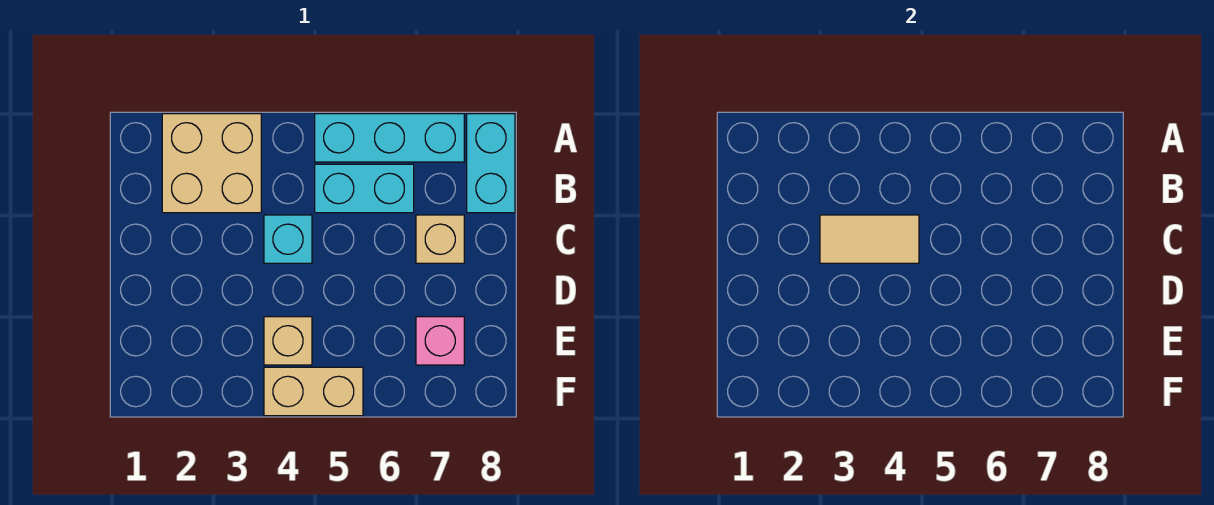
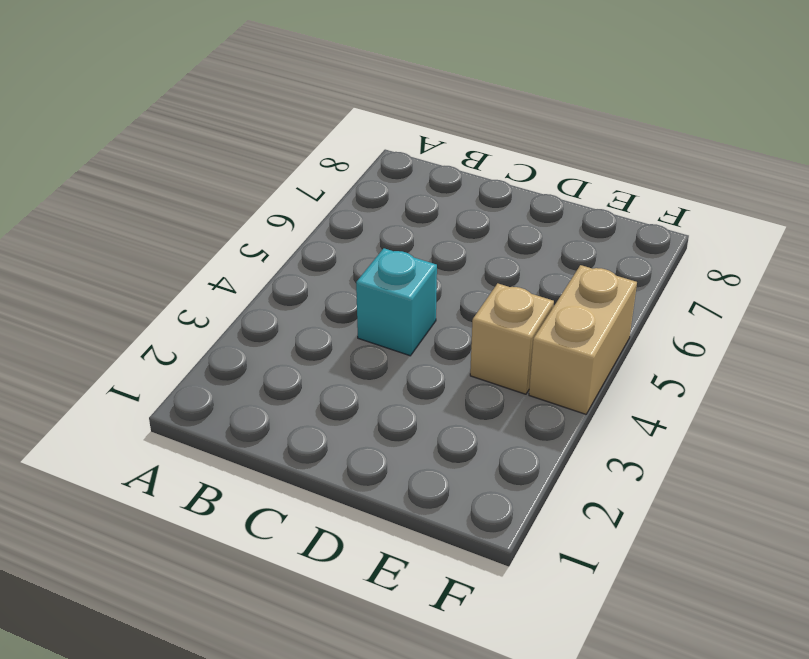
none -> tan 2x2 brick [162,114,261,213]
none -> cyan 1x3 brick [315,114,464,162]

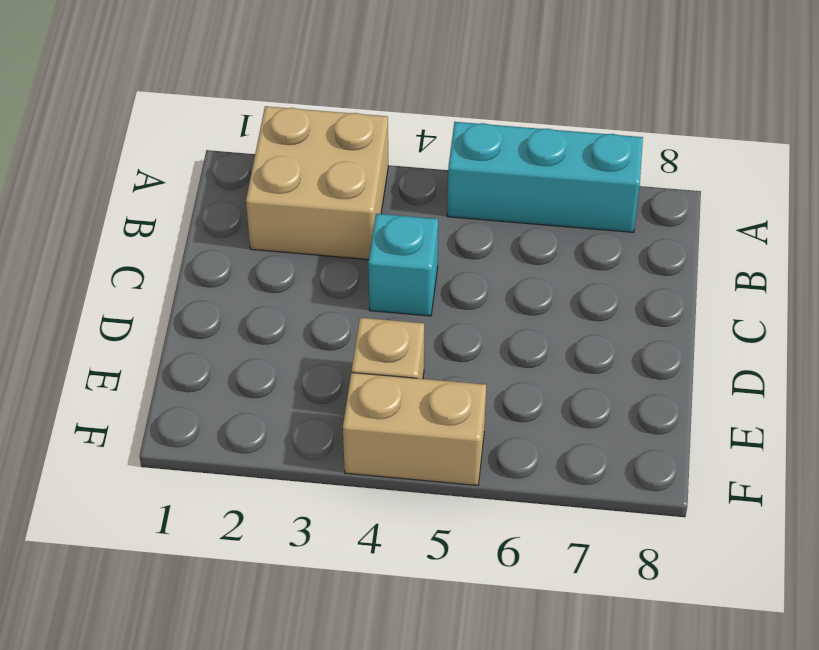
none -> cyan 1x2 brick [467,114,515,213]
none -> cyan 1x2 brick [315,164,414,213]

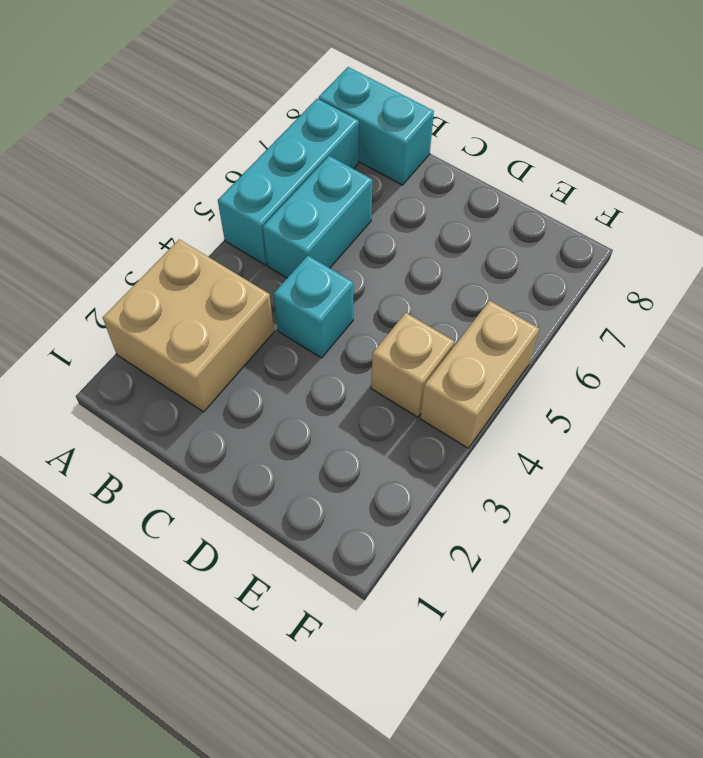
none -> tan 1x1 brick [416,215,464,263]
none -> pink 1x1 brick [416,317,464,365]

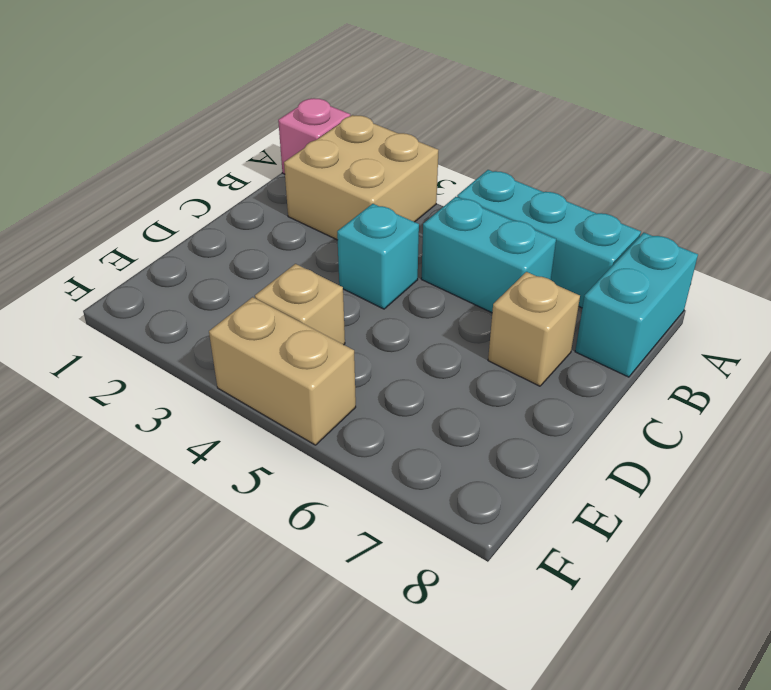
pink 1x1 brick [278,98,350,174] -> pink 1x1 brick moved to [416,317,464,365]
none -> tan 1x2 tile [820,215,919,263]

